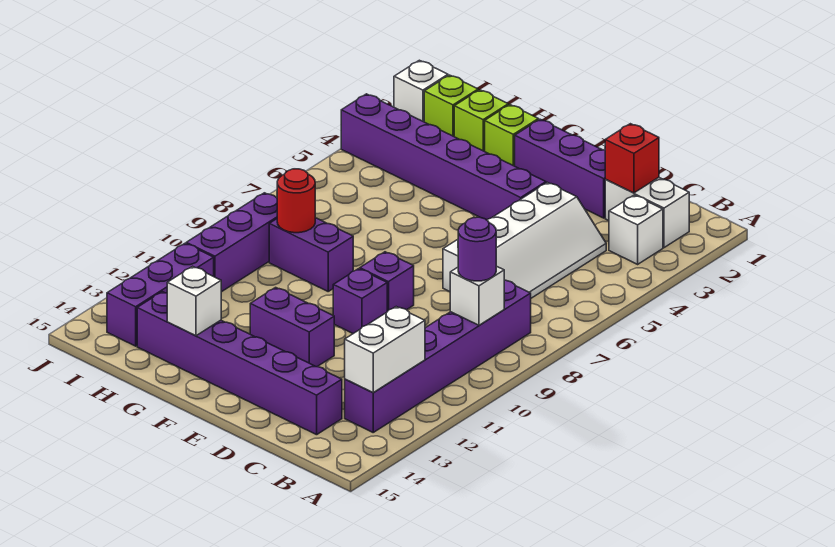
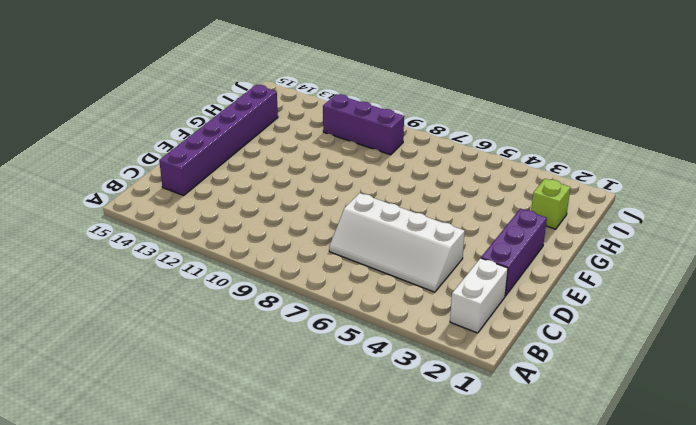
none -> white 1x1 brick [609,195,663,264]
none -> purple 1x6 brick [345,280,531,432]
none -> purple 1x6 brick [341,94,546,220]

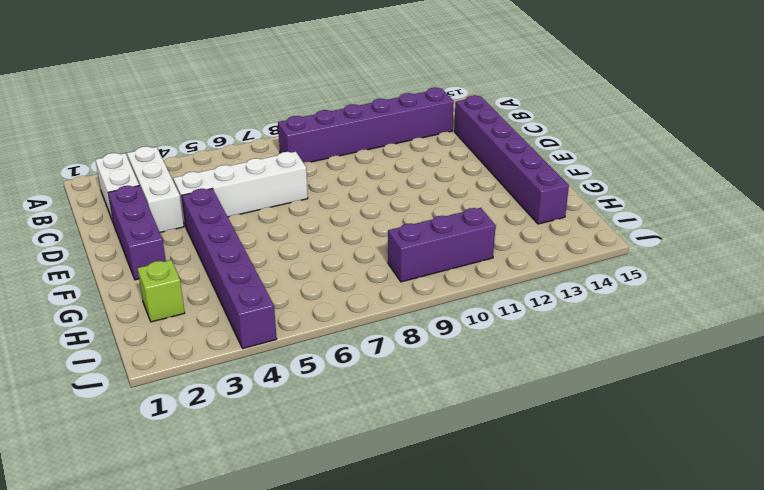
white 1x3 brick [127,146,184,232] -> white 1x1 brick [609,195,663,264]
none -> purple 1x1 brick [360,252,414,311]
none -> purple 1x1 brick [333,269,387,334]
none -> purple 1x2 brick [250,288,334,367]

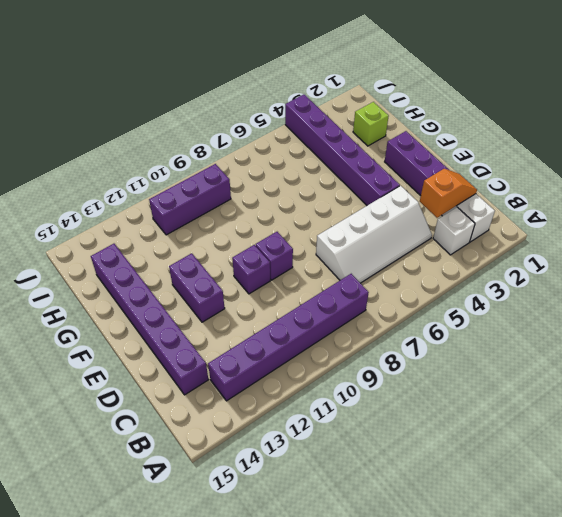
orange 1x2 slope [420,169,477,218] -> red 1x1 brick [605,124,659,193]
none -> lime 1x1 brick [485,105,539,166]
none -> purple 1x2 brick [269,218,353,291]
none -> lime 1x1 brick [424,75,478,136]

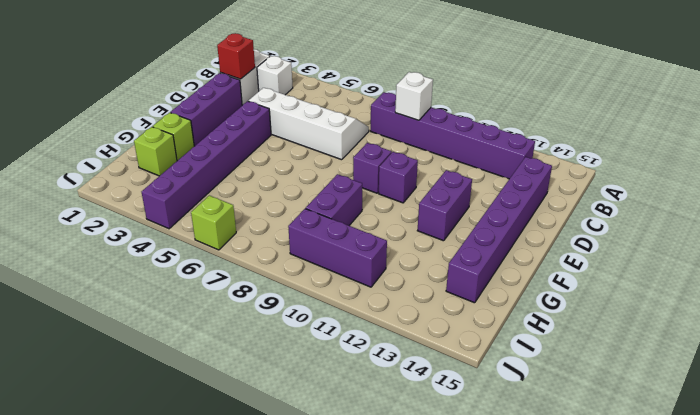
lime 1x1 brick [191,195,236,250] -> lime 1x1 brick moved to [424,75,478,136]
none -> purple 1x3 brick [107,243,214,346]
none -> white 1x1 brick [394,60,448,122]
none -> white 1x2 brick [345,307,425,393]

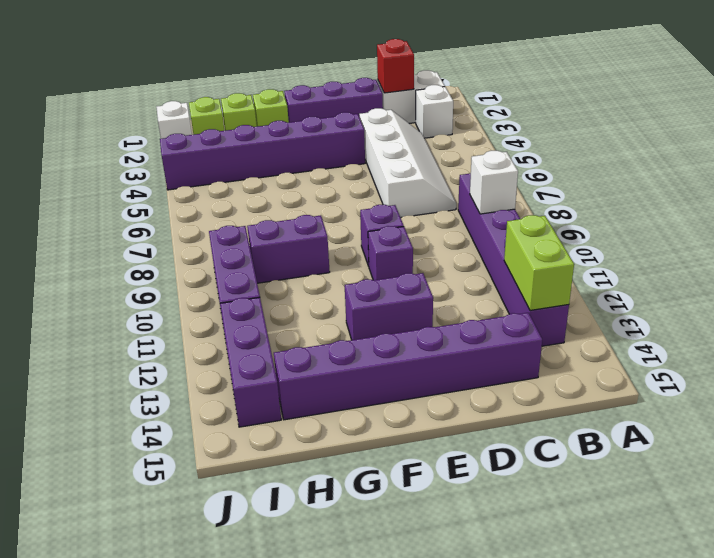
lime 1x2 brick [504,215,574,310] -> white 1x2 brick [345,307,425,393]
none -> white 1x1 brick [167,266,221,336]
none -> red 1x1 round brick [277,169,315,233]
none -> purple 1x1 round brick [458,217,496,281]

